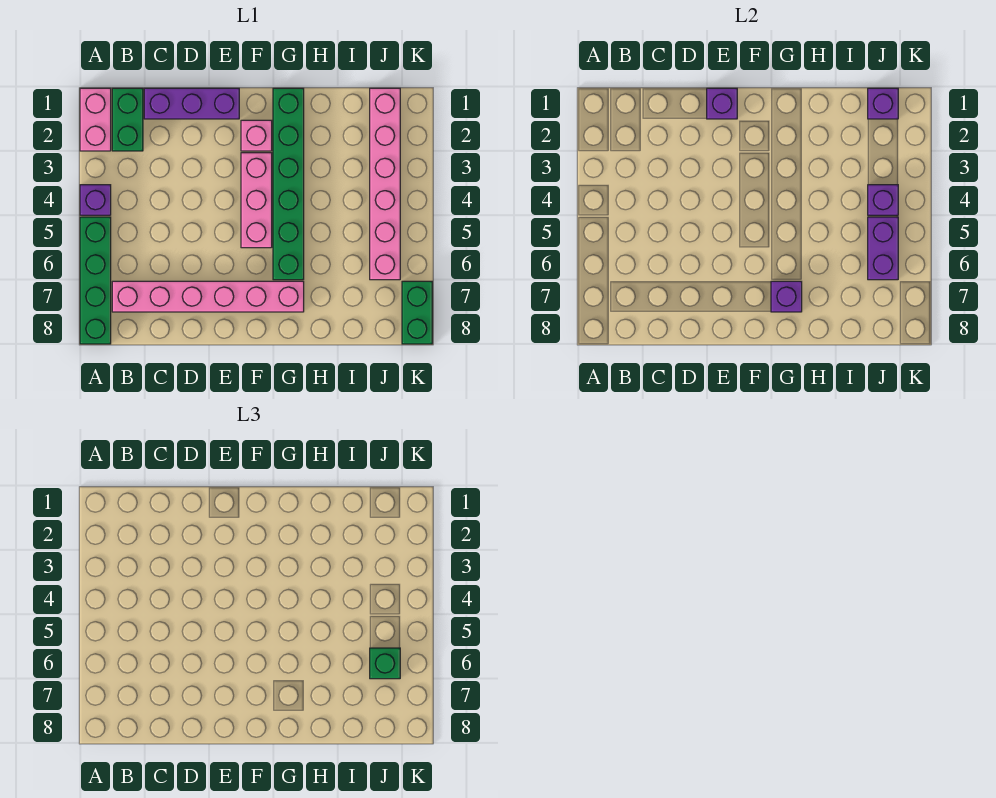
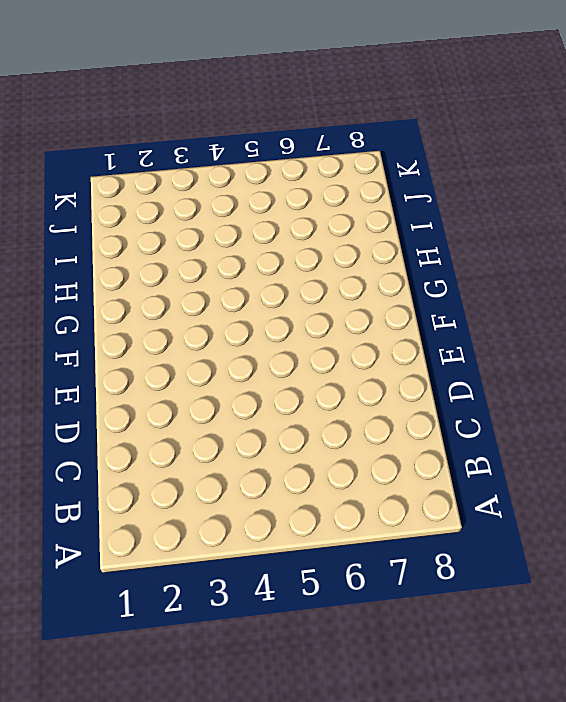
none -> pink 1x2 brick [80,88,111,151]
none -> purple 1x1 brick [80,185,111,215]
none -> green 1x4 brick [80,217,111,344]

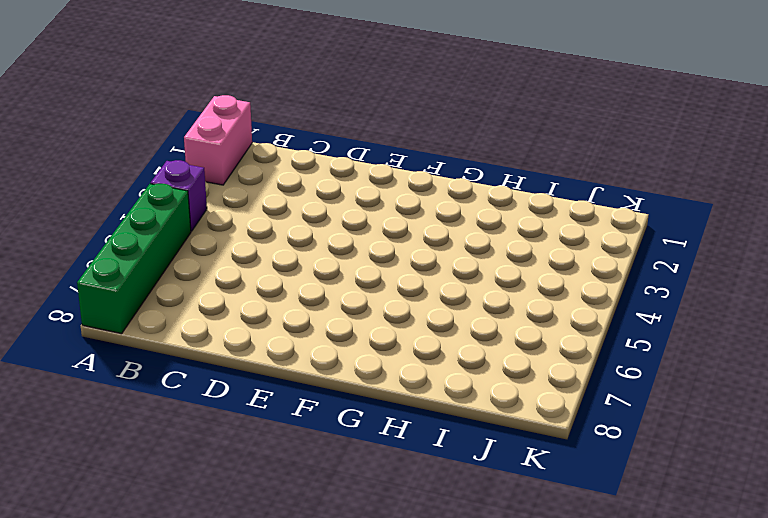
none -> green 1x2 brick [112,88,143,151]
none -> pink 1x6 brick [112,281,304,312]
none -> purple 1x3 brick [144,88,239,119]

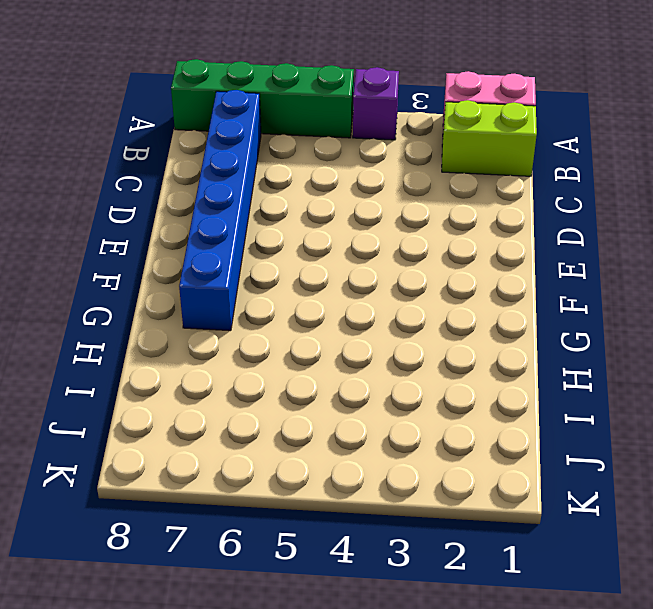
lime 1x2 brick [442,100,537,176] -> green 1x2 brick [112,88,143,151]
blue 1x6 brick [179,90,261,331] -> pink 1x6 brick [112,281,304,312]
none -> purple 1x3 brick [144,88,239,119]
none -> pink 1x1 brick [241,120,272,151]
none -> pink 1x3 brick [241,153,272,248]

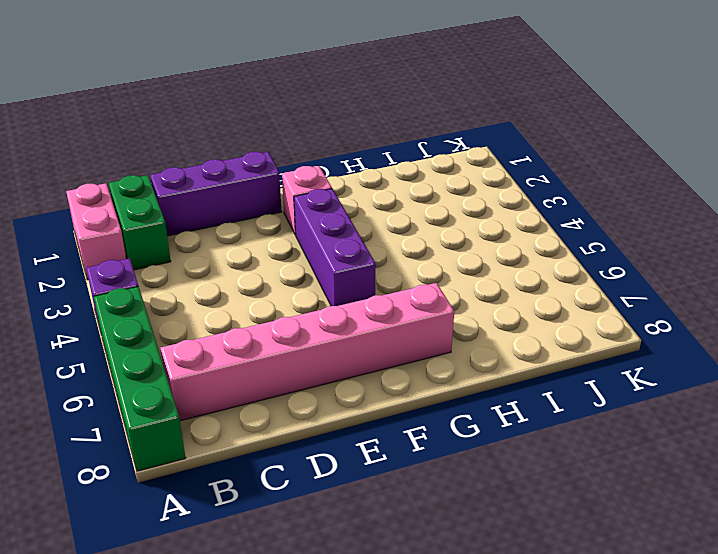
purple 1x3 brick [294,189,376,306] -> pink 1x3 brick [241,153,272,248]
none -> green 1x6 brick [273,88,304,280]
none -> pink 1x6 brick [370,88,400,280]
none -> green 1x2 brick [402,281,432,344]

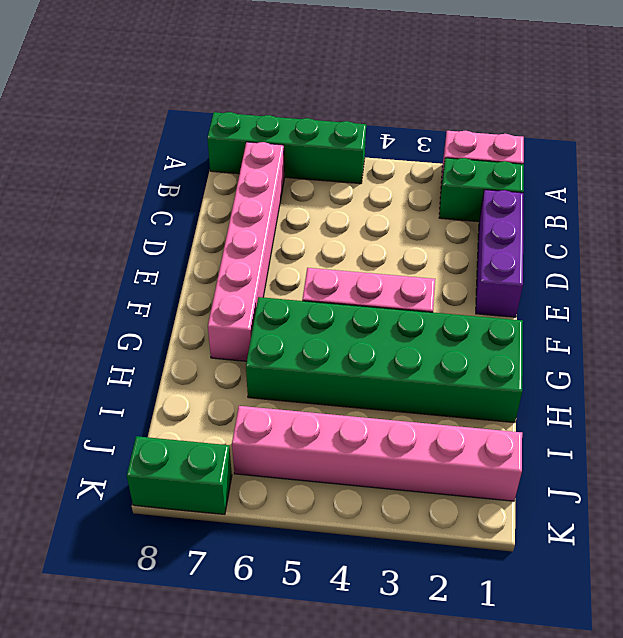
green 2x6 brick [246,297,523,423] -> green 1x6 brick [273,88,304,280]
none -> purple 1x1 brick [80,185,111,215]
none -> pink 1x1 brick [241,120,272,151]
none -> purple 1x1 brick [707,88,737,119]

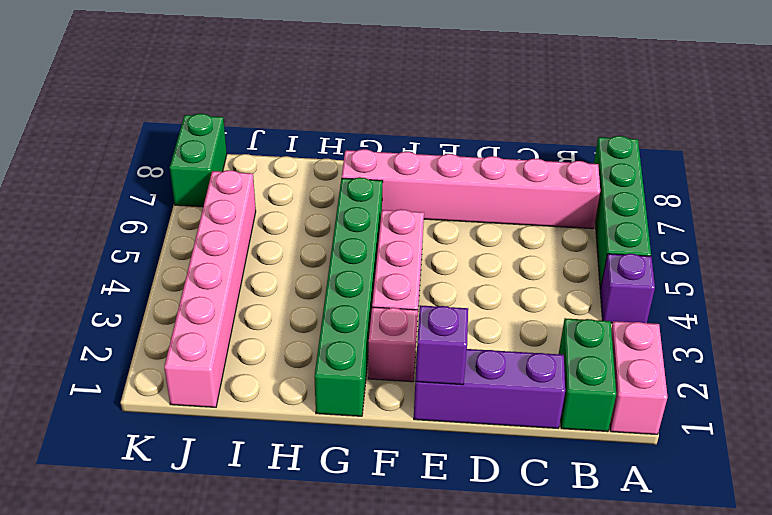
none -> purple 1x1 brick [771,281,802,312]
none -> purple 1x1 brick [868,88,898,119]
none -> purple 1x1 brick [868,185,898,215]

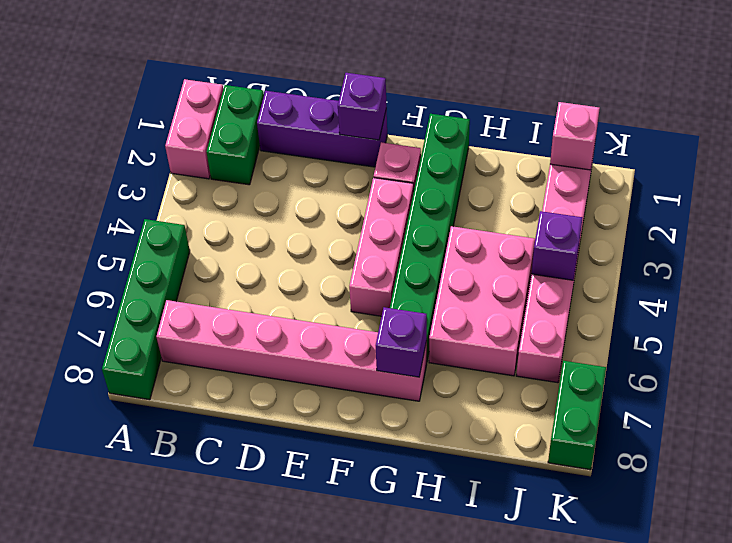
pink 2x3 brick [429,226,535,376] -> none
pink 1x1 brick [550,102,600,170] -> purple 1x1 brick [868,88,898,119]
none -> purple 1x1 brick [80,185,111,215]
none -> purple 1x2 brick [868,217,898,280]
none -> green 1x1 brick [370,648,400,679]

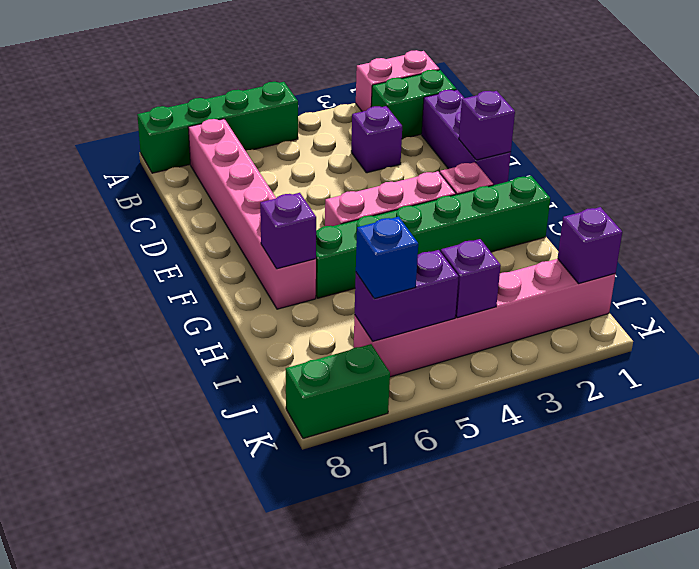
purple 1x1 brick [351,106,402,173] -> purple 1x1 brick moved to [80,185,111,215]
blue 1x1 brick [356,217,418,299] -> green 1x1 brick [370,648,400,679]

